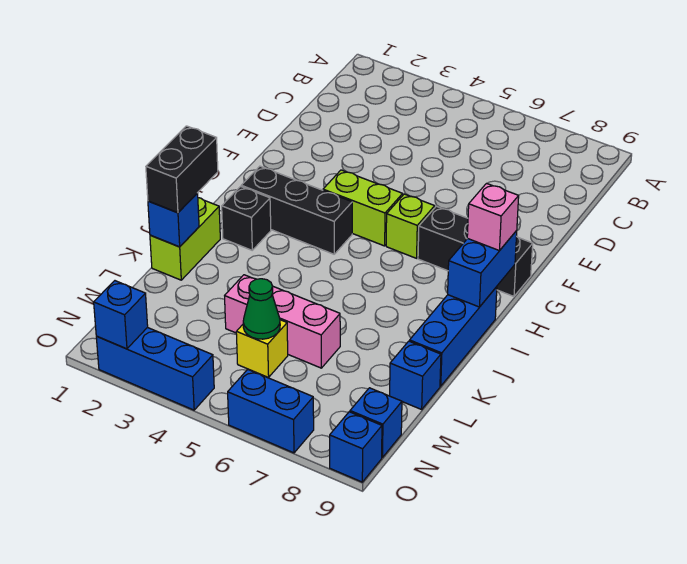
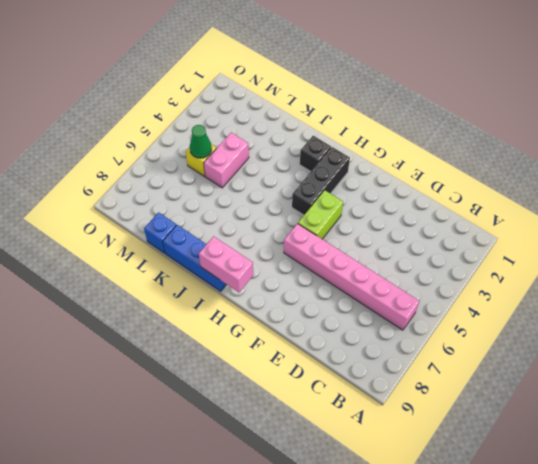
pink 1x6 brick [284,224,419,330] -> lime 1x1 brick [386,194,435,258]
pink 1x2 brick [199,236,253,292] -> blue 1x2 brick [448,231,517,307]
pink 1x2 brick [204,133,249,188] -> pink 1x3 brick [225,275,340,368]
none -> black 1x3 brick [418,206,533,296]
none -> lime 1x2 brick [150,198,220,280]
none -> blue 1x1 brick [350,388,402,458]

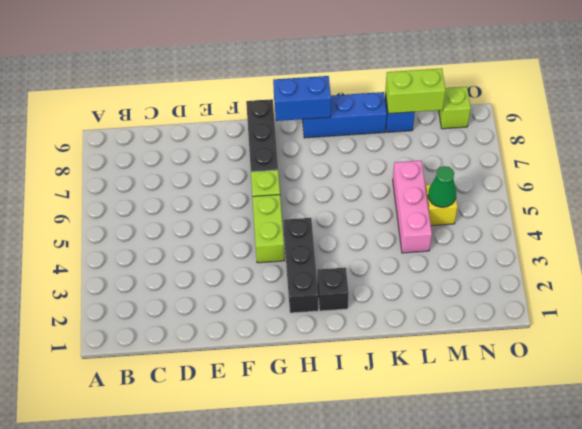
lime 1x2 brick [385,68,446,114] -> lime 1x2 brick moved to [150,198,220,280]
lime 1x1 brick [439,87,471,129] -> blue 1x1 brick [350,388,402,458]
none -> blue 1x3 brick [96,327,214,410]
none -> blue 1x2 brick [228,369,314,453]
none -> blue 1x1 brick [330,412,382,482]

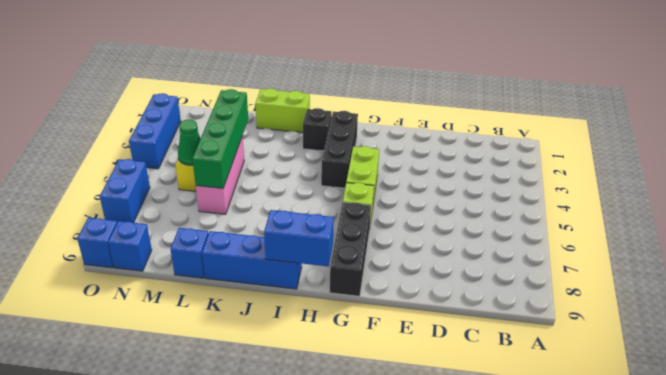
green 1x4 brick [192,89,248,188] -> none
none -> blue 1x1 brick [148,193,199,247]
none -> blue 1x1 brick [94,281,148,349]
none -> pink 1x1 brick [467,183,519,250]

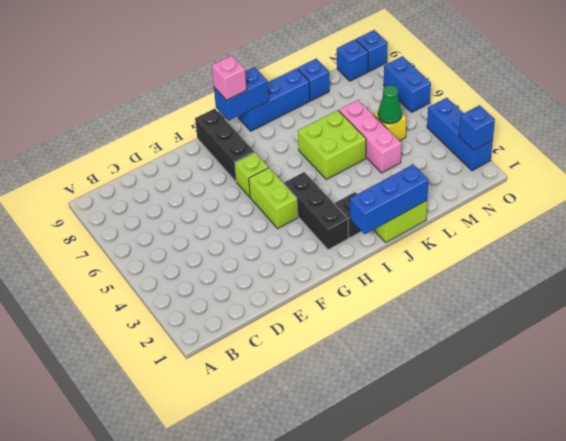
blue 1x3 brick [350,164,429,234] -> blue 1x1 brick [148,193,199,247]
lime 2x2 brick [298,110,366,179] -> none
none -> black 1x2 brick [146,126,218,213]

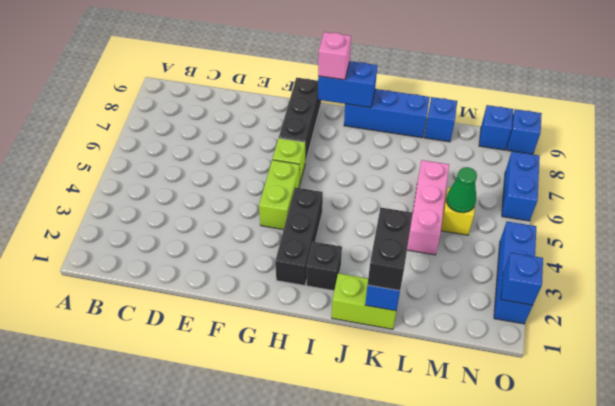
black 1x2 brick [368,208,413,291] -> black 1x2 brick turned to [146,126,218,213]

